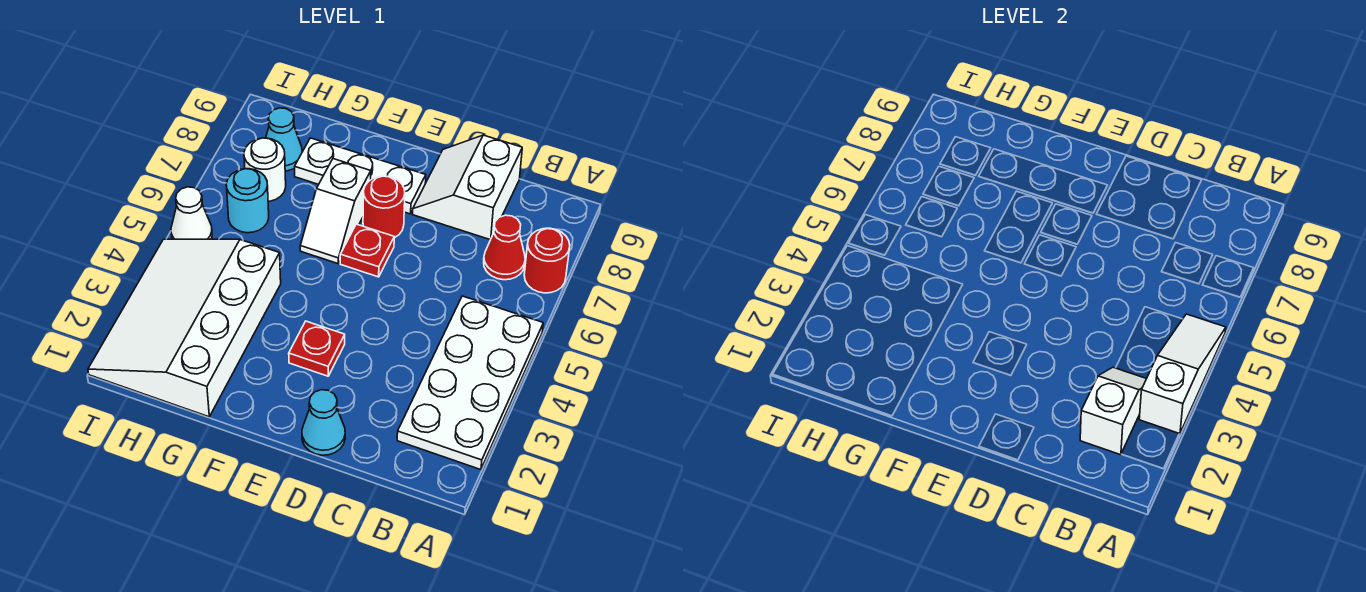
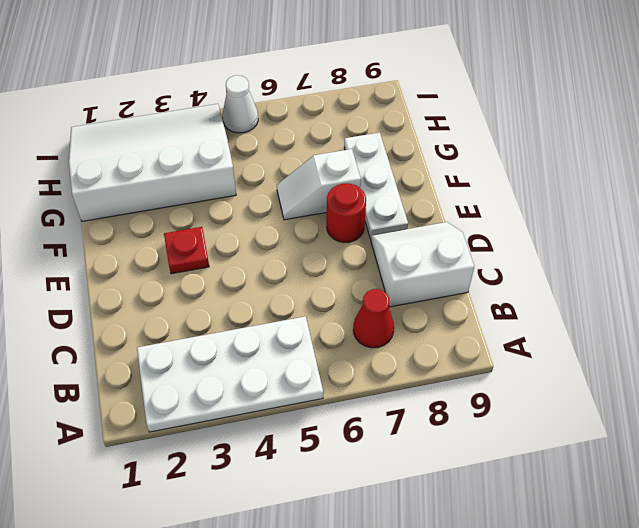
none -> red 1x1 round brick [524,228,570,293]
none -> cyan 1x1 cone [302,390,345,455]
none -> red 1x1 plate [340,224,394,277]

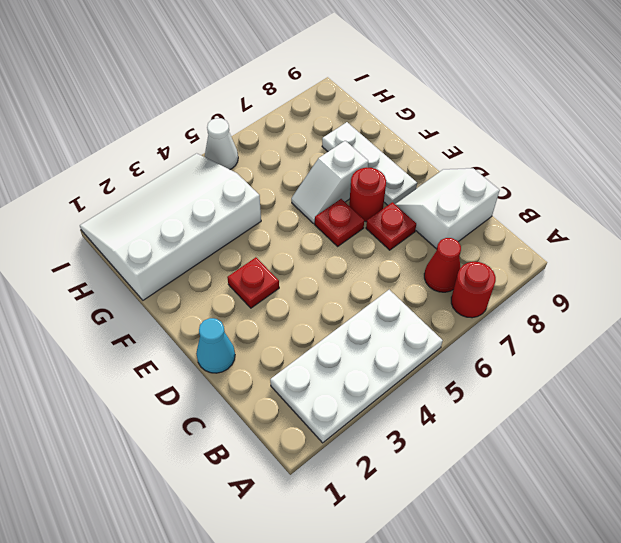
red 1x1 plate [366,202,416,250] -> none
none -> cyan 1x1 round brick [226,169,269,233]
none -> white 1x1 round brick [244,138,286,201]
none -> cyan 1x1 cone [266,108,302,171]

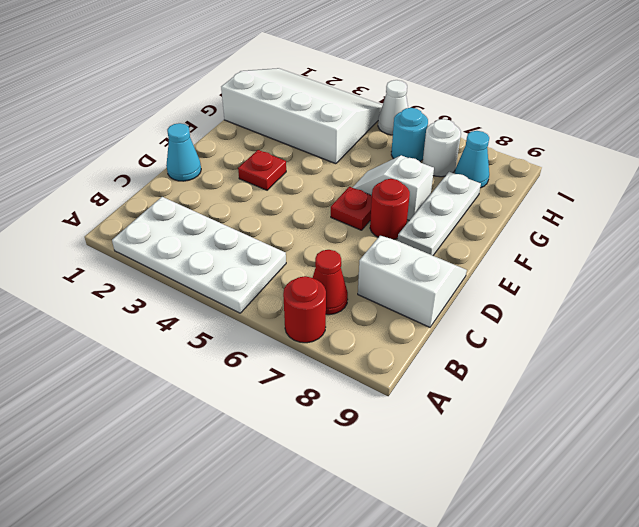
none -> white 1x3 slope [1139,314,1226,434]
none -> white 1x2 slope [1080,367,1146,455]

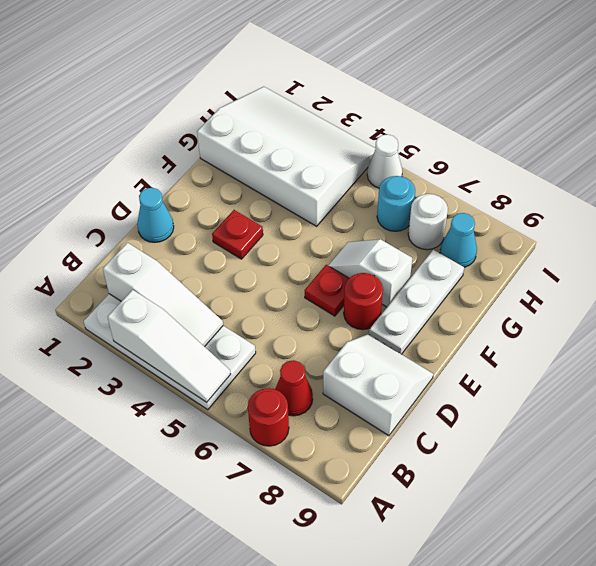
white 1x3 slope [103,243,223,347] -> white 1x2 slope [1080,367,1146,455]

